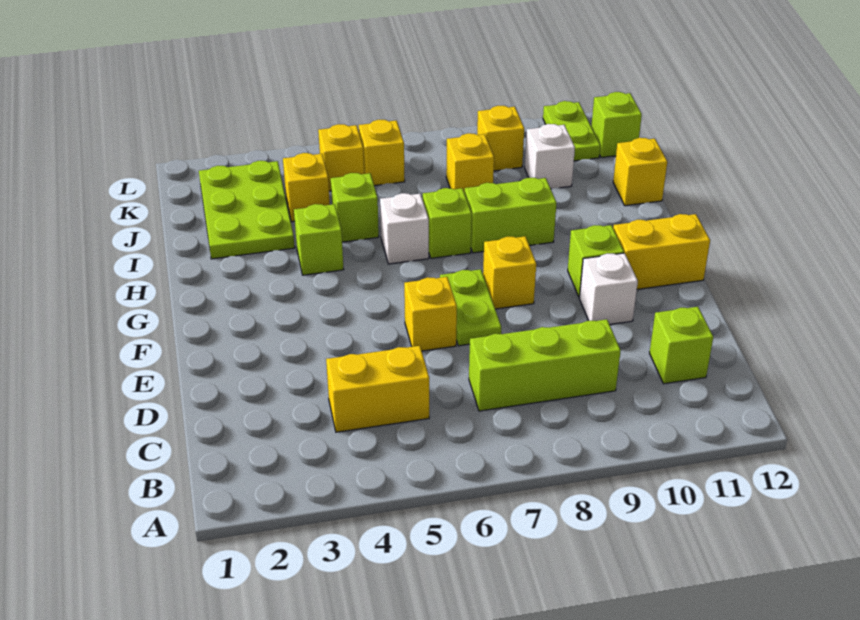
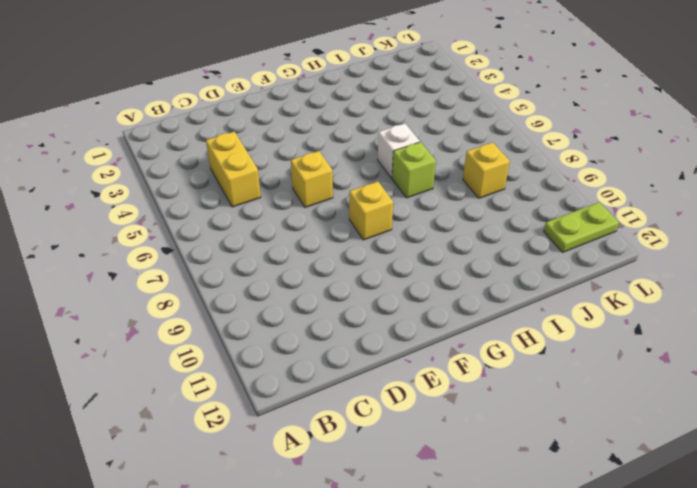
none -> lime 1x3 brick [469,319,621,411]
none -> lime 1x1 brick [650,307,713,384]
none -> lime 1x2 plate [440,269,501,346]

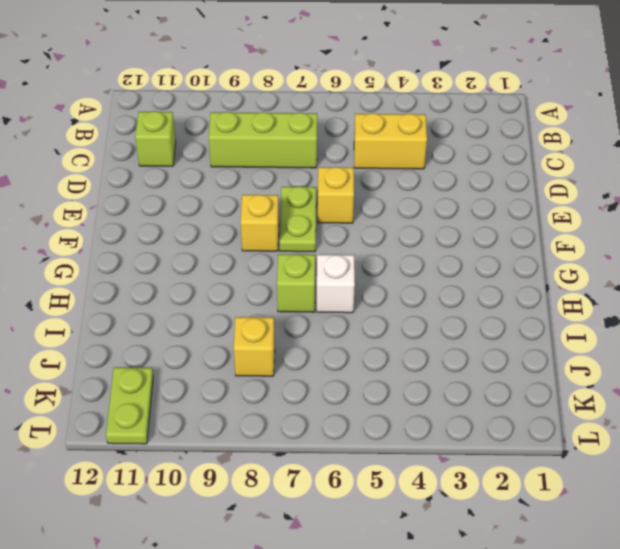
none -> white 1x1 brick [579,253,638,324]
none -> lime 1x1 brick [568,225,624,297]
none -> yellow 1x2 brick [613,214,710,289]

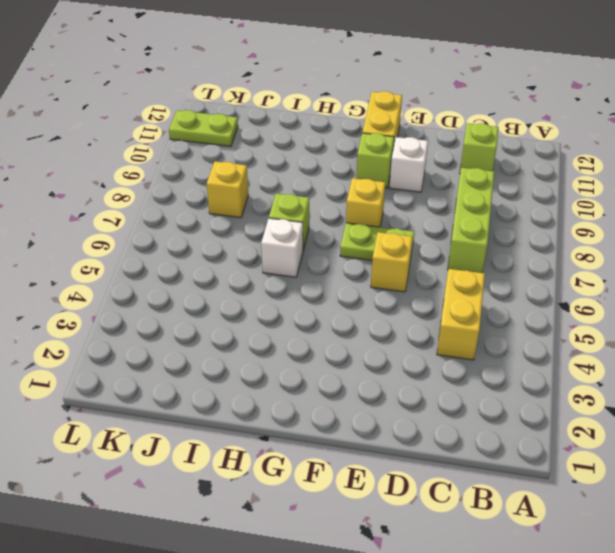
none -> lime 1x1 brick [294,204,344,275]
none -> lime 1x2 brick [465,178,557,253]
none -> lime 2x3 plate [199,161,295,259]

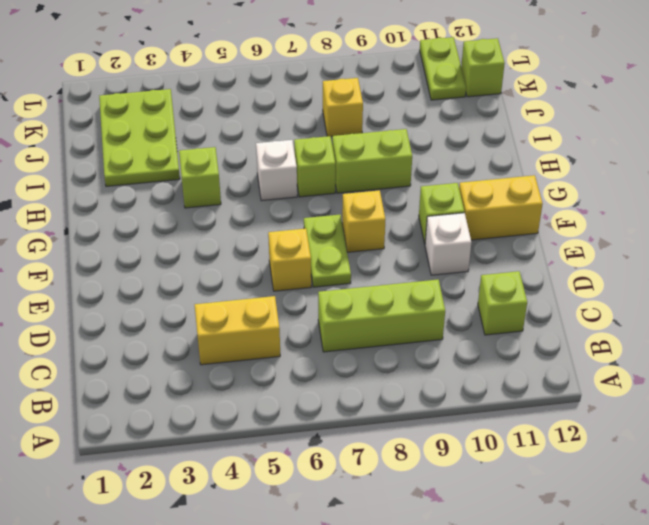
none -> lime 1x1 brick [331,173,379,242]
none -> yellow 1x1 brick [613,138,667,206]
none -> yellow 1x1 brick [283,153,330,222]

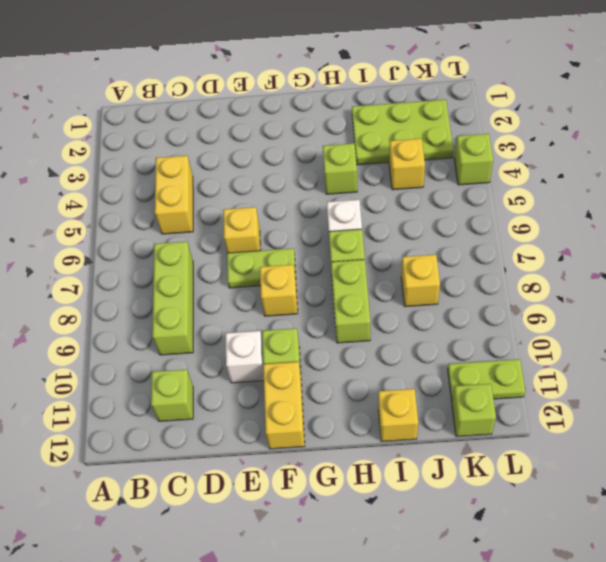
lime 1x1 brick [454,134,493,185] -> lime 1x1 brick moved to [331,173,379,242]
none -> white 1x1 brick [525,124,575,189]
none -> yellow 1x1 brick [318,124,364,191]
none -> yellow 1x1 brick [359,120,405,186]

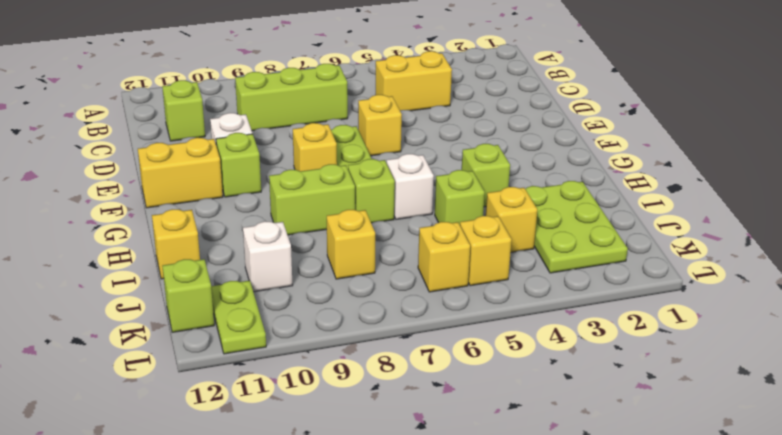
none -> yellow 1x1 brick [477,106,524,171]

